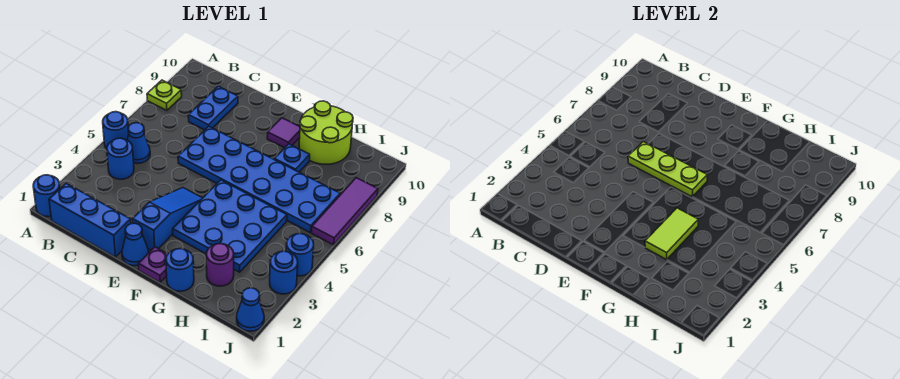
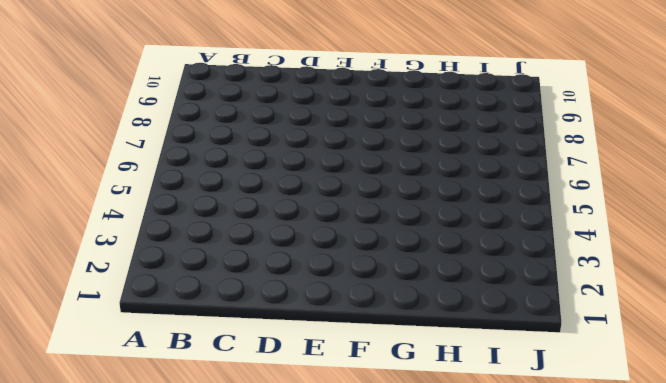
none -> blue 1x1 round brick [33,175,60,217]
none -> blue 1x1 round brick [103,112,129,149]
none -> lime 1x1 plate [147,80,182,111]

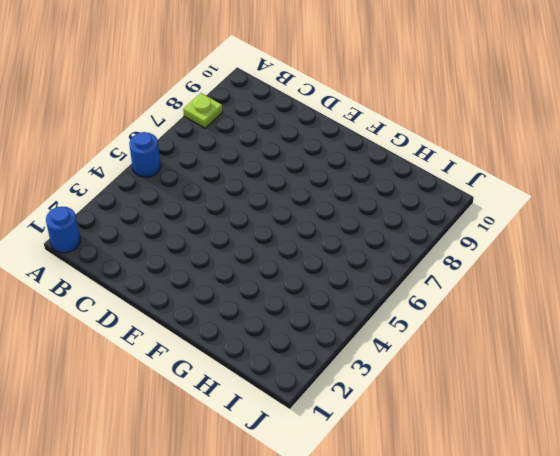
none -> blue 1x3 brick [49,183,131,257]
none -> blue 1x1 round brick [107,138,134,179]
none -> blue 1x1 cone [127,123,150,164]

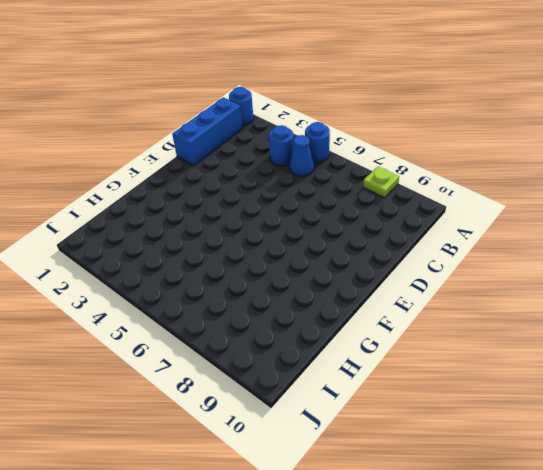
none -> blue 1x2 plate [188,86,238,130]
none -> blue 2x6 plate [178,126,340,232]
none -> blue 1x1 cone [122,223,149,266]

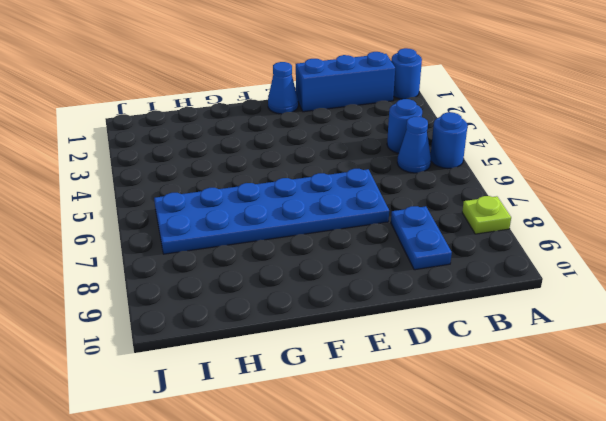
none -> blue 1x3 slope [132,188,202,250]
none -> purple 1x1 plate [138,247,168,282]
none -> blue 3x3 plate [173,180,287,272]

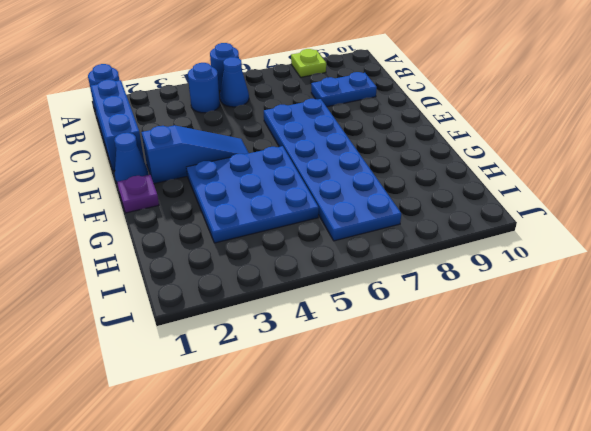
none -> purple 1x1 tile [267,118,300,148]
none -> blue 1x1 round brick [166,249,194,291]
none -> blue 1x1 plate [274,144,310,172]

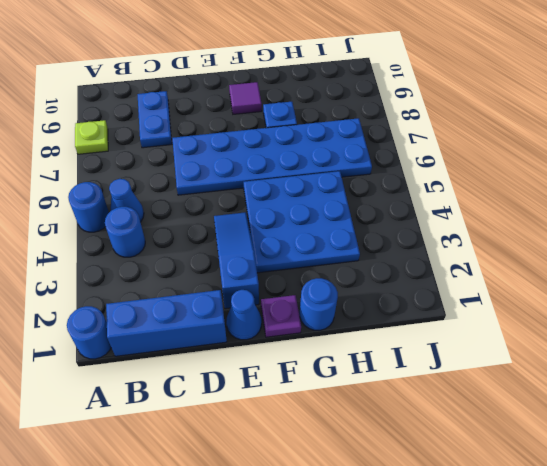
none -> lime 2x2 round brick [299,101,353,164]
none -> purple 1x1 round brick [206,243,234,286]
none -> blue 1x1 cone [237,288,264,331]

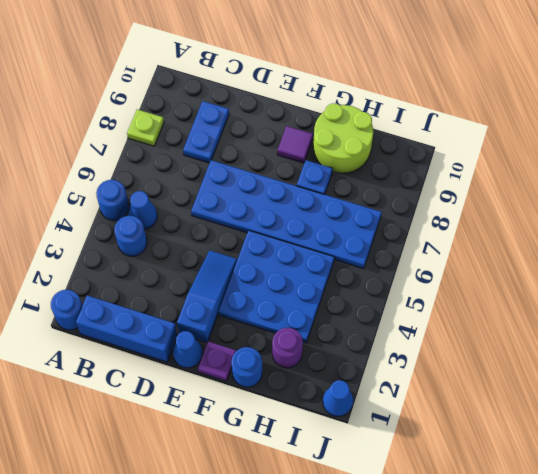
none -> blue 1x1 round brick [270,251,298,294]
none -> blue 1x1 round brick [286,233,314,276]
none -> purple 1x3 tile [312,178,378,245]

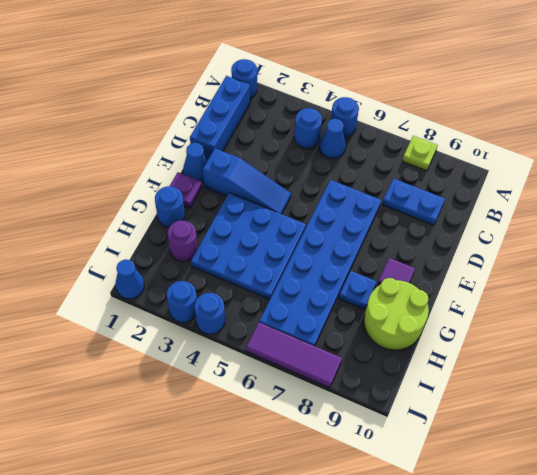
none -> lime 1x3 plate [628,142,707,197]
none -> lime 1x2 tile [645,208,698,260]

